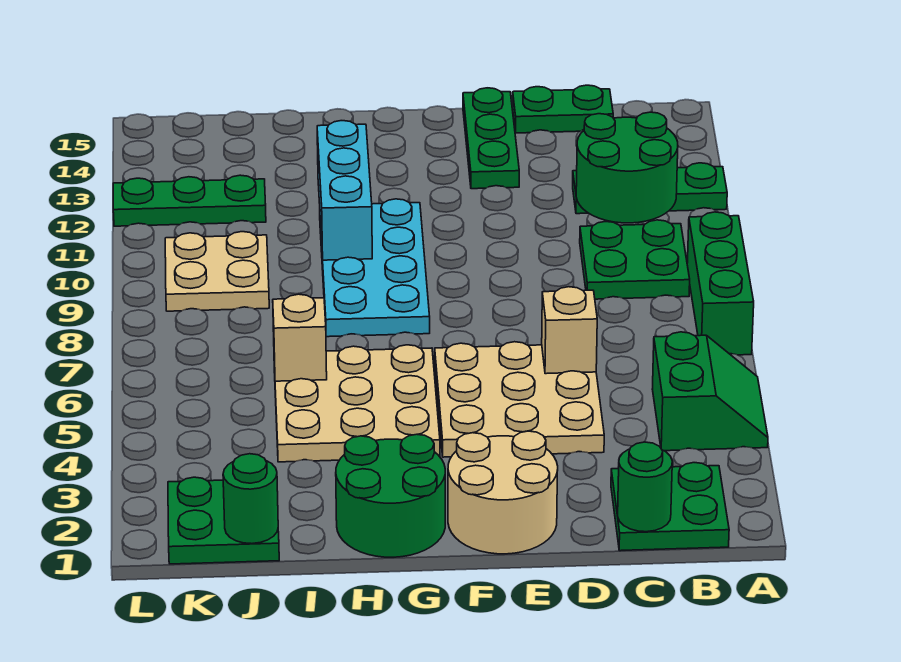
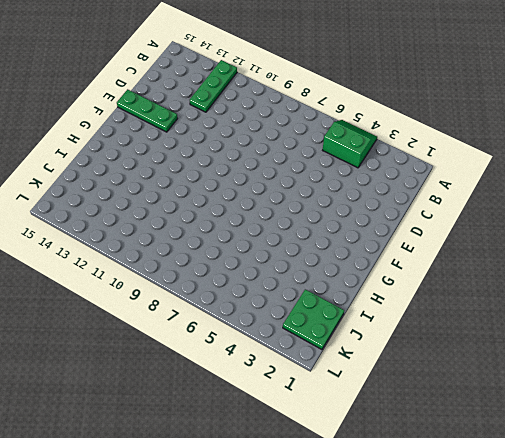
none -> green 1x3 brick [687,212,754,355]
none -> green 2x2 plate [611,463,729,551]
none -> green 2x2 plate [580,220,690,299]

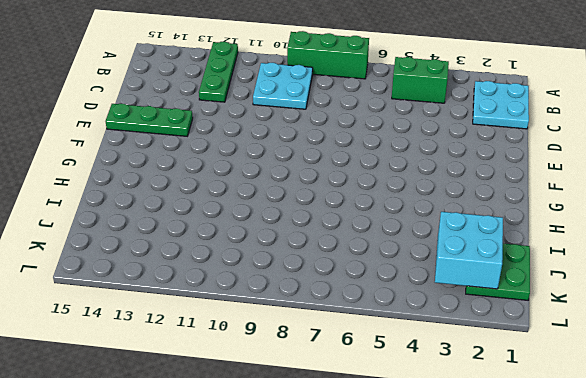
cyan 2x2 plate [473,81,529,129] -> green 2x2 plate [611,463,729,551]
cyan 2x2 plate [253,63,313,109] -> green 2x2 plate [580,220,690,299]
cyan 2x2 brick [435,212,503,289] -> none
none -> green 1x2 plate [512,85,613,133]
none -> tan 3x3 plate [435,342,604,457]
none -> tan 2x2 round brick [448,431,558,554]

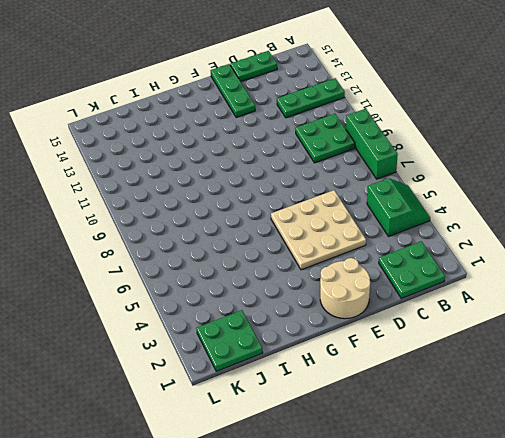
none -> green 2x2 round brick [336,434,445,557]
none -> tan 3x3 plate [274,345,440,462]
none -> cyan 2x4 plate [320,199,430,337]

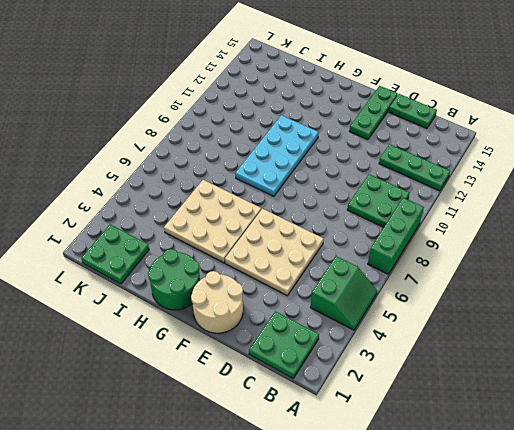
none -> tan 2x2 plate [165,232,269,311]
none -> green 1x3 plate [113,175,266,226]
none -> green 2x2 round brick [576,112,678,223]

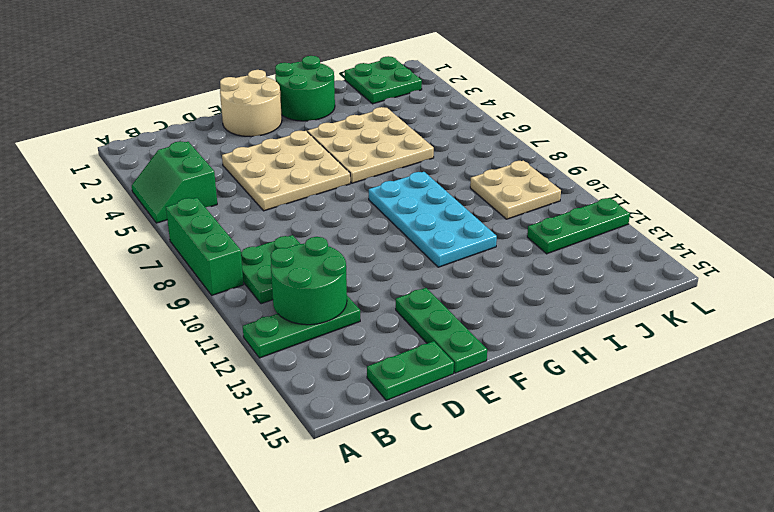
none -> green 2x2 plate [611,463,729,551]
none -> green 1x1 round brick [618,442,672,532]
none -> tan 1x1 brick [542,287,597,374]

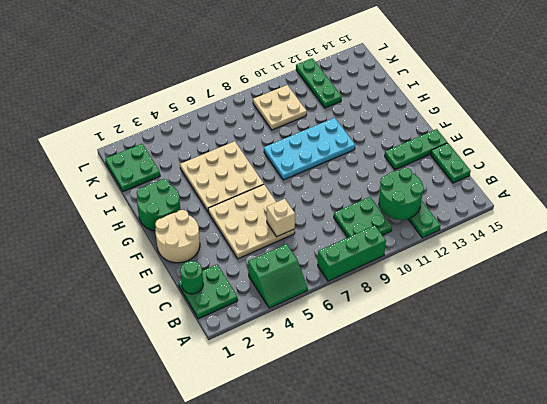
none -> cyan 1x3 brick [317,121,372,260]
none -> tan 1x1 brick [273,294,327,381]
none -> green 1x1 round brick [223,454,278,544]

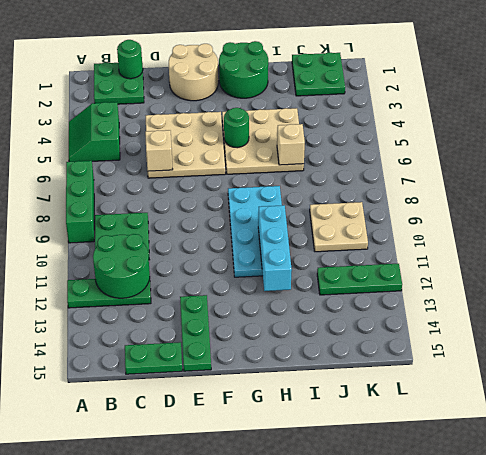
green 1x1 round brick [224,108,249,148] -> green 1x1 round brick moved to [223,454,278,544]

